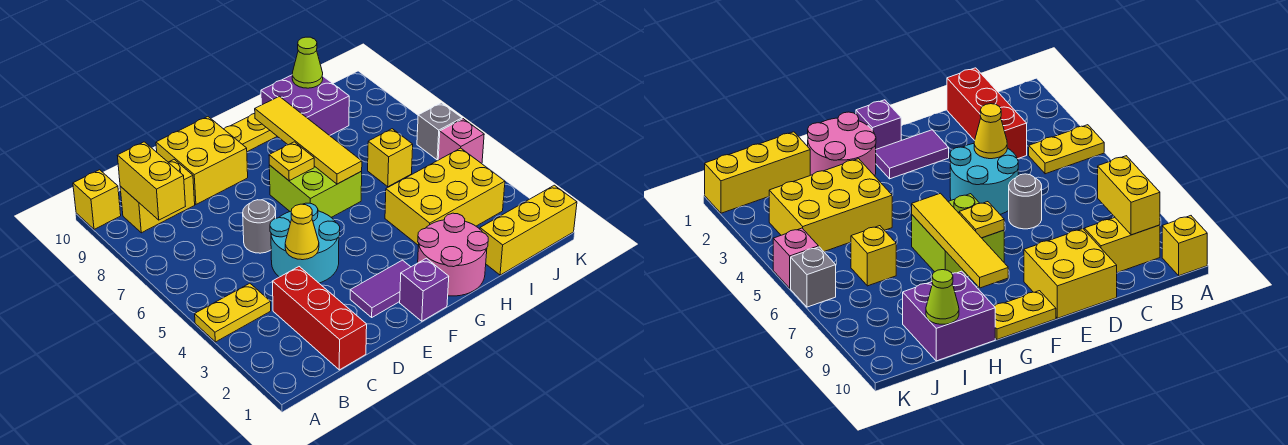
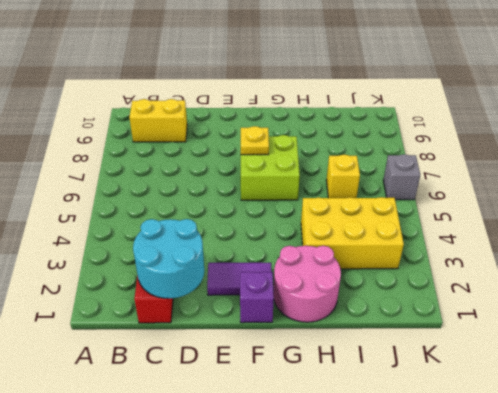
cyan 2x2 round brick [133,219,204,299] -> cyan 2x2 round brick moved to [270,203,340,283]
none -> yellow 1x2 plate [195,283,271,342]
none -> yellow 1x1 brick [73,170,121,229]
none -> grey 1x1 round brick [243,200,276,253]

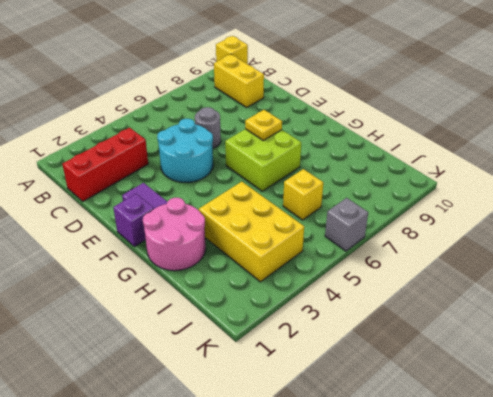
none -> yellow 1x2 plate [195,283,271,342]
none -> yellow 2x2 brick [156,117,248,204]
none -> yellow 1x2 plate [224,114,277,152]

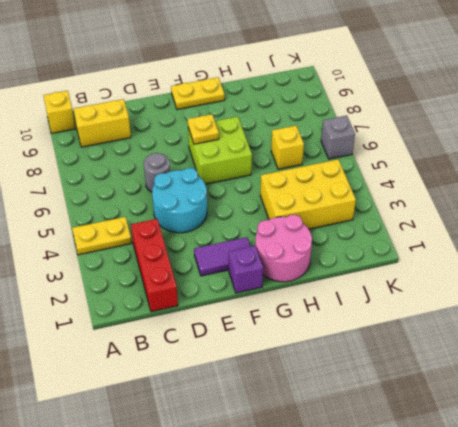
none -> yellow 2x2 brick [156,117,248,204]
none -> purple 2x2 brick [261,75,349,136]
none -> yellow 1x3 brick [480,185,577,275]

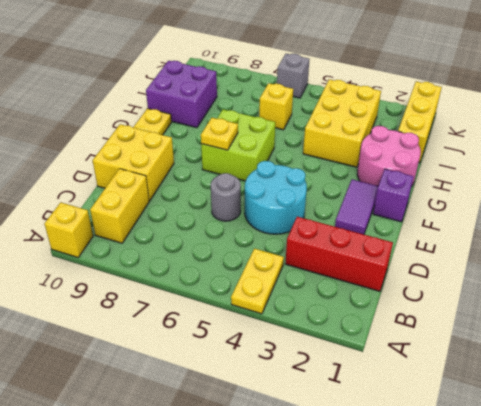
none -> pink 1x1 brick [438,119,484,164]
none -> yellow 1x2 brick [117,142,185,220]
none -> yellow 1x1 cone [285,204,319,260]

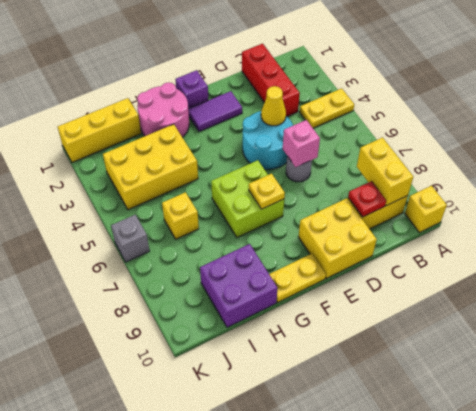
red 1x1 plate [348,181,386,217] -> none
pink 1x1 brick [283,120,320,167] -> pink 1x1 brick moved to [438,119,484,164]
none -> yellow 1x4 tile [255,96,362,184]
none -> lime 1x1 cone [292,37,323,88]

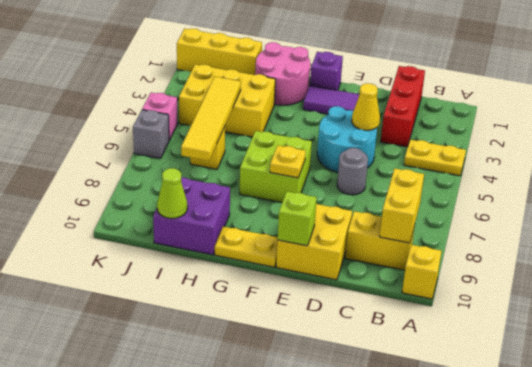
lime 1x1 brick [278,191,317,246] -> none
yellow 1x4 tile [181,77,241,161] -> yellow 1x4 tile moved to [255,96,362,184]

